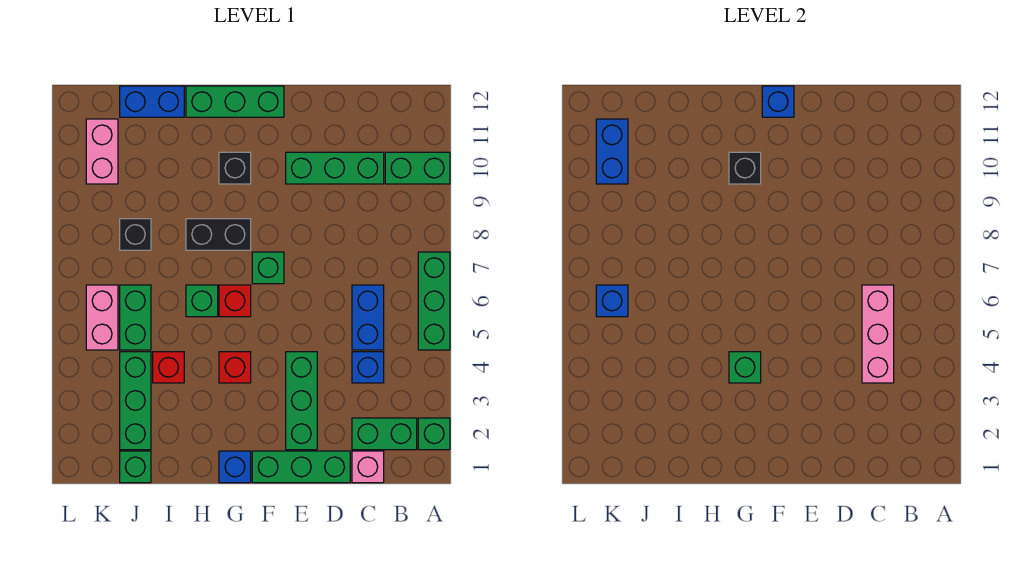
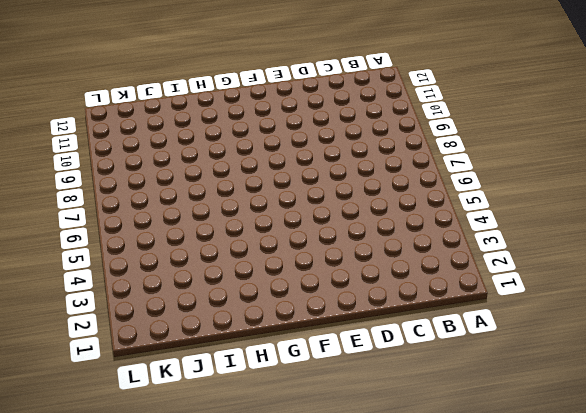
none -> green 1x1 brick [418,418,450,450]
none -> green 1x3 brick [418,252,450,350]
none -> green 1x2 brick [385,152,450,184]
none -> green 1x2 brick [352,418,417,450]

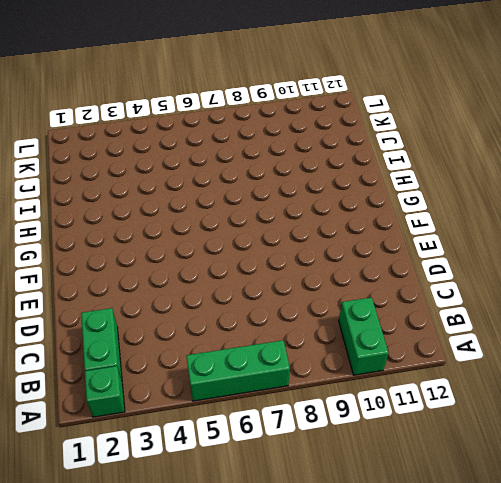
none -> pink 1x1 brick [352,451,384,483]
none -> blue 1x1 brick [352,352,384,383]
none -> blue 1x2 brick [352,285,384,350]
none -> green 1x3 brick [286,152,384,184]

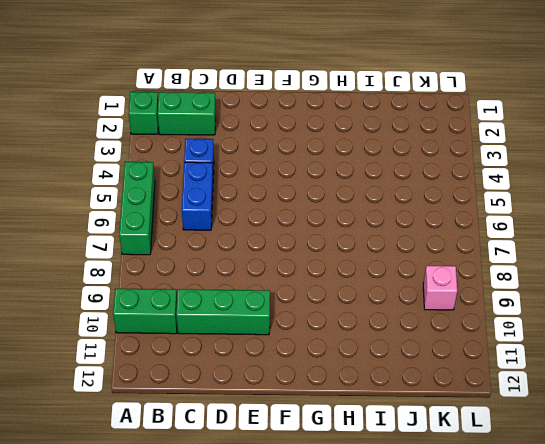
pink 1x1 brick [423,266,457,310] -> pink 1x1 brick moved to [352,451,384,483]
none -> green 1x3 brick [252,451,350,483]
none -> green 1x3 brick [286,352,317,450]
none -> green 1x1 brick [252,252,284,284]
none -> green 1x3 brick [186,86,284,117]

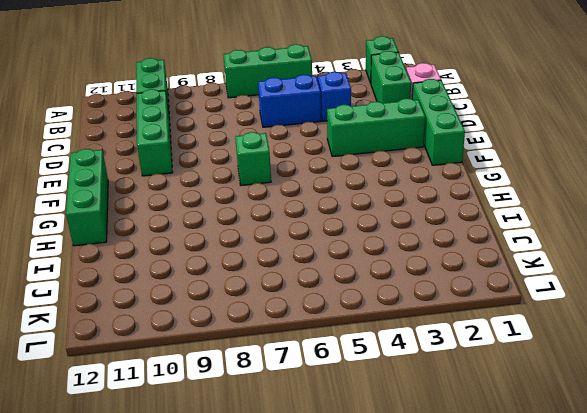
none -> blue 1x1 brick [219,451,251,483]
none -> red 1x1 brick [219,352,251,383]
none -> red 1x1 brick [219,285,251,317]
none -> black 1x2 brick [186,219,251,250]

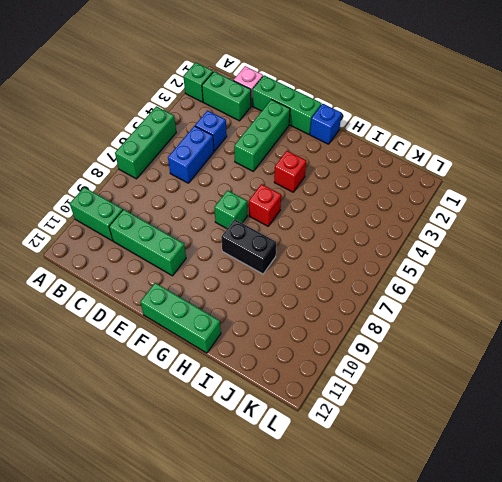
none -> black 1x1 brick [219,152,251,184]
none -> green 1x1 brick [186,285,218,317]
none -> red 1x1 brick [153,352,184,383]
none -> blue 1x2 brick [120,86,184,117]

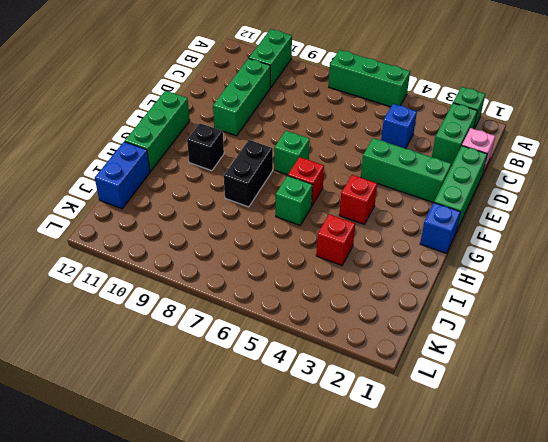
none -> blue 1x2 brick [352,285,384,350]
none -> green 1x1 brick [120,451,151,483]
none -> green 1x3 brick [120,352,151,450]
none -> green 1x2 brick [120,285,151,350]

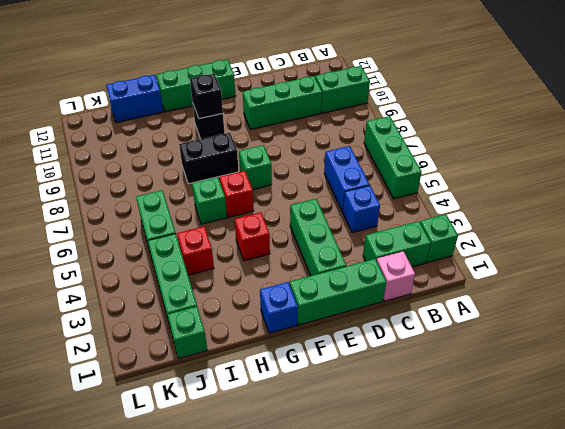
none -> black 1x1 brick [120,219,151,250]
none -> pink 1x2 brick [86,285,118,350]
none -> pink 1x2 brick [86,119,118,184]
none -> pink 1x3 brick [862,285,894,383]

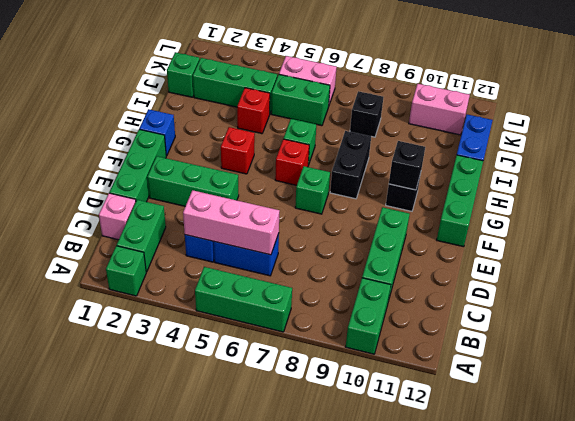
none -> blue 1x1 brick [762,86,794,117]
none -> green 1x1 brick [729,352,761,383]
none -> blue 1x1 brick [596,285,628,317]
none -> blue 1x2 brick [596,119,628,184]

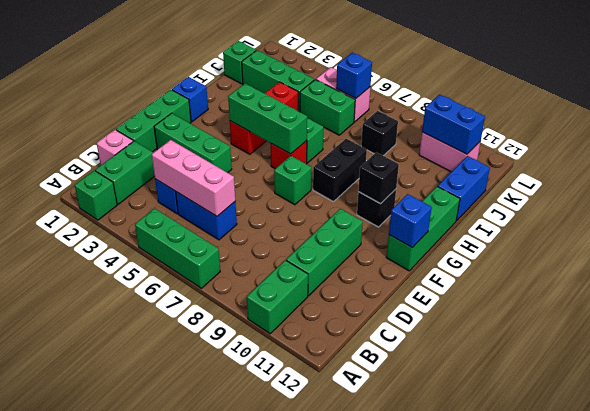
green 1x3 brick [228,83,307,154] -> green 1x1 brick [729,352,761,383]

